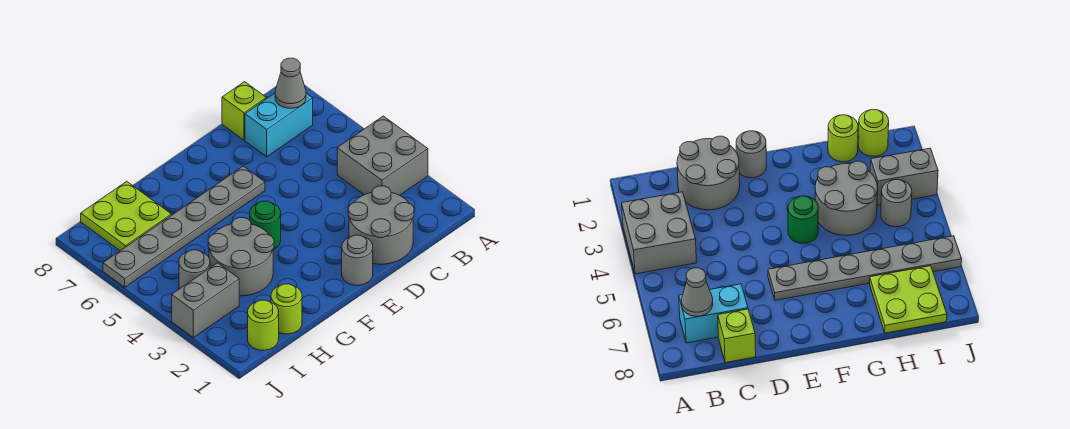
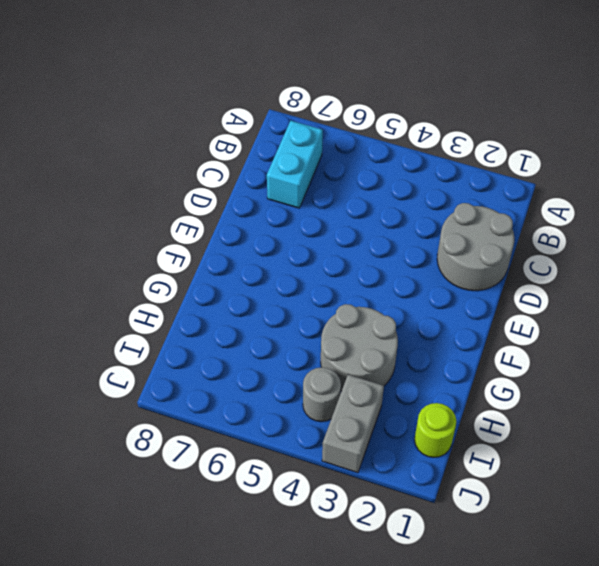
none -> grey 2x2 brick [337,116,428,195]
none -> lime 1x1 brick [222,82,266,140]
none -> grey 1x1 round brick [342,235,373,285]

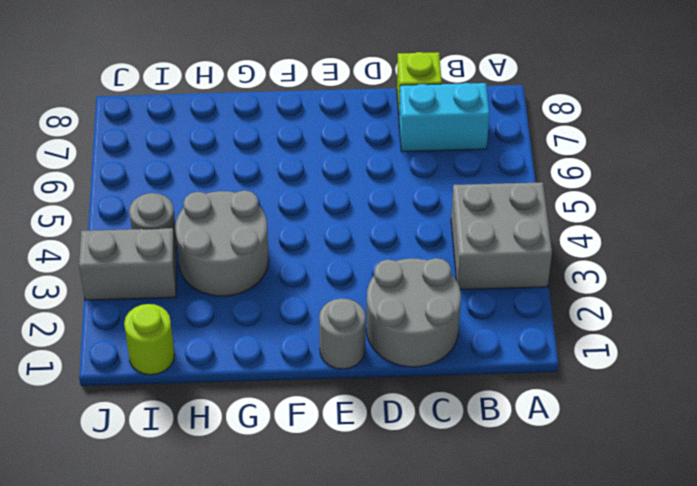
none -> grey 1x6 plate [103,166,265,287]
none -> green 1x1 round brick [250,201,281,250]
none -> lime 1x1 round brick [271,284,302,334]

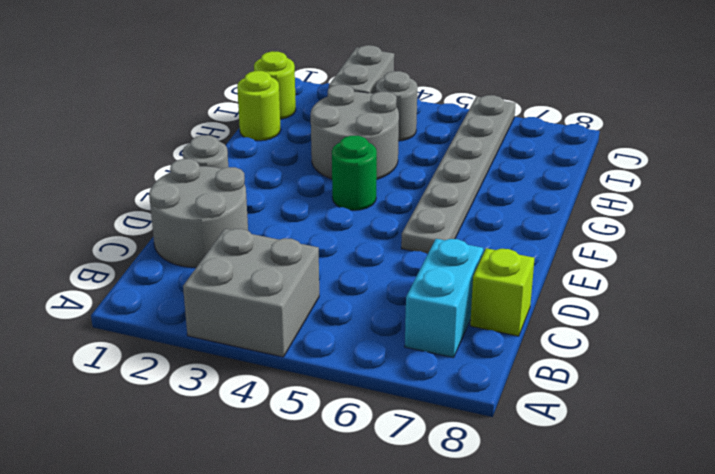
none -> lime 2x2 plate [81,181,171,251]
none -> grey 1x1 cone [275,58,306,108]

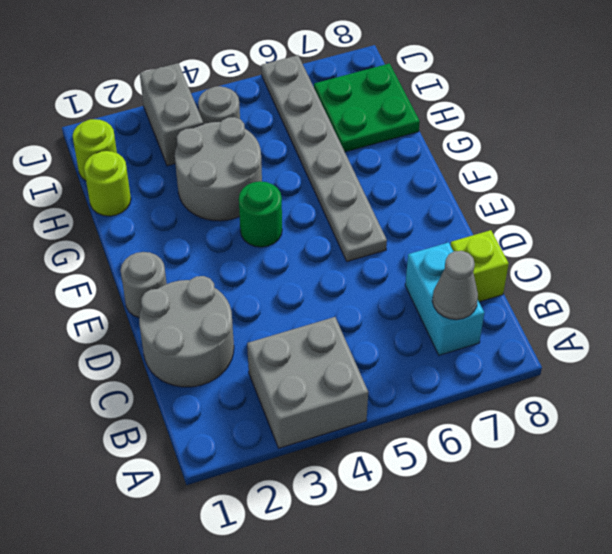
green 2x2 plate [314,63,420,152] -> lime 2x2 plate [81,181,171,251]

